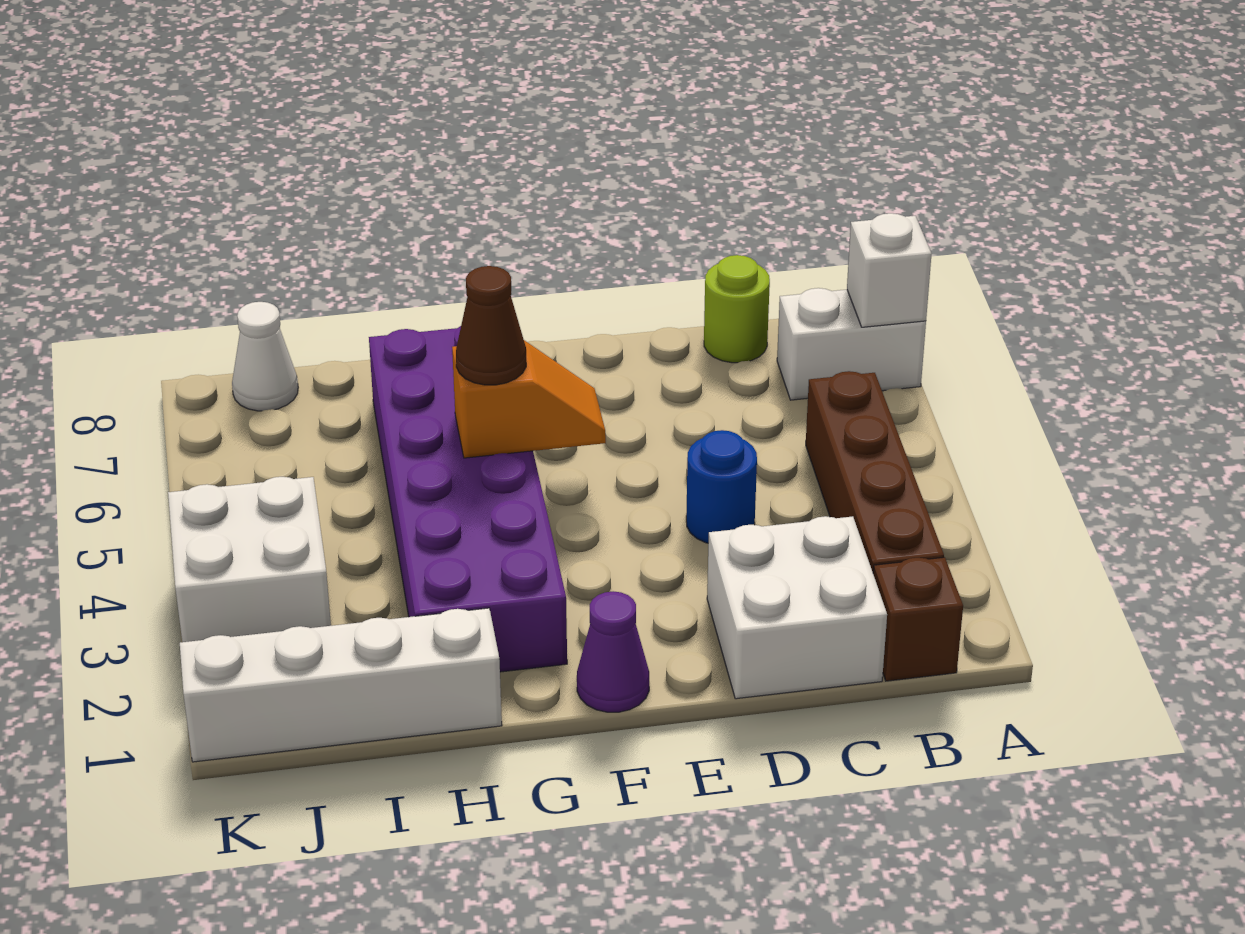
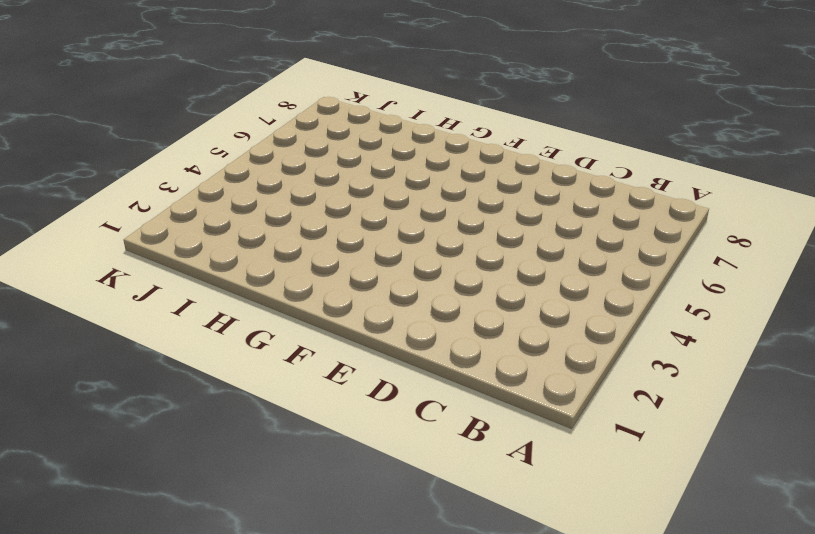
none -> white 1x2 brick [777,288,926,400]
none -> brown 1x1 brick [873,557,963,681]
none -> brown 1x4 brick [806,371,944,572]

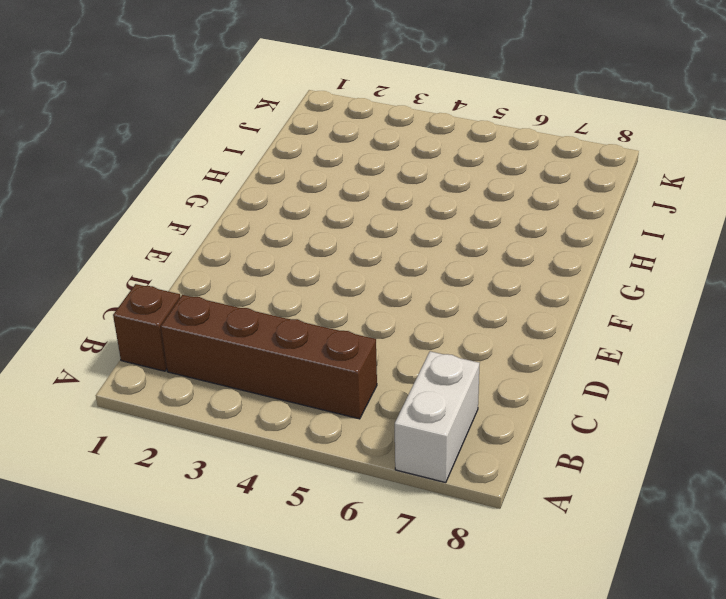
none -> white 2x2 brick [707,516,887,699]
none -> lime 1x1 round brick [704,255,770,363]
none -> blue 1x1 round brick [686,430,757,543]

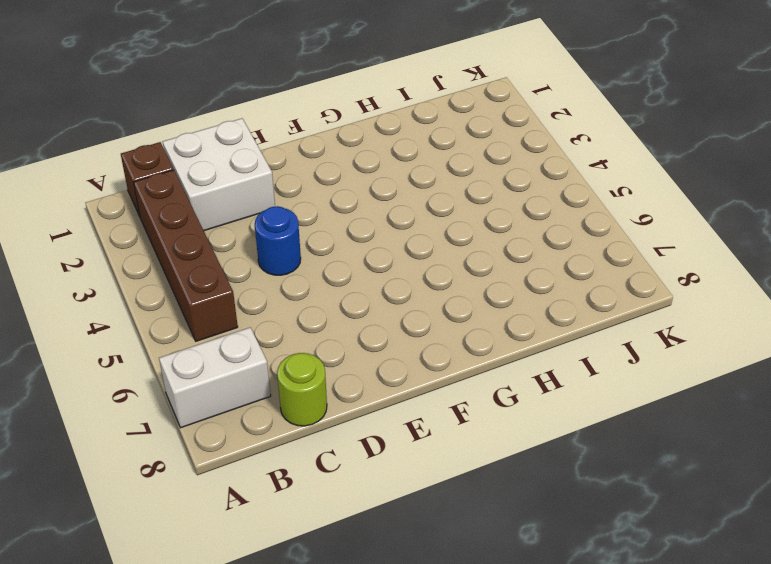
none -> purple 1x1 cone [577,591,649,712]
none -> purple 2x6 brick [369,326,567,672]
none -> white 1x4 brick [180,608,502,762]

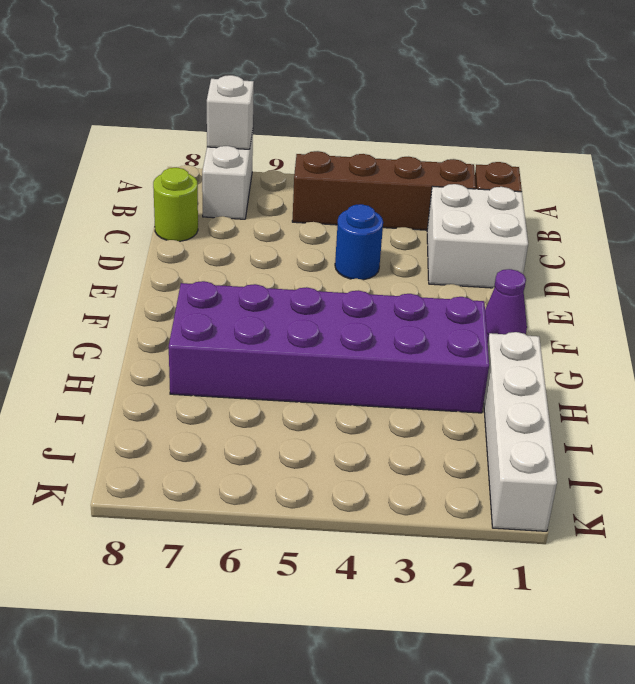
none -> white 2x2 brick [168,477,331,642]
none -> white 1x1 cone [232,302,298,411]
none -> orange 1x2 slope [452,340,606,458]

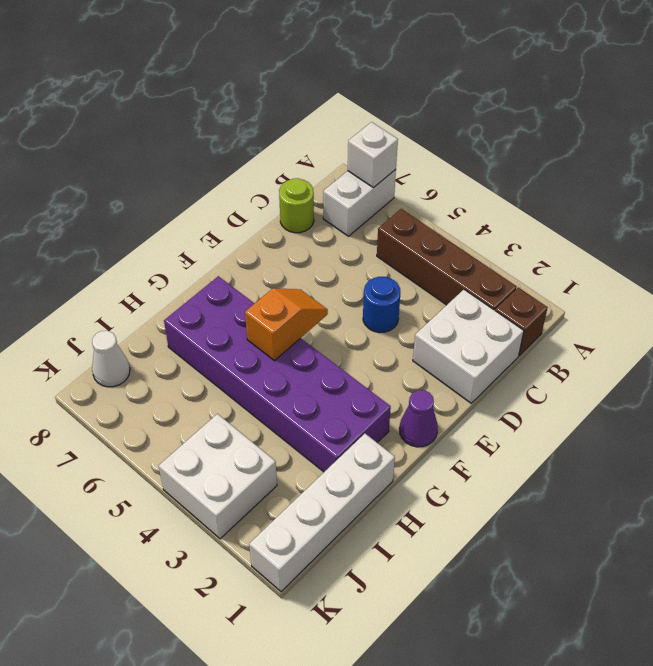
none -> brown 1x1 cone [456,266,526,385]

